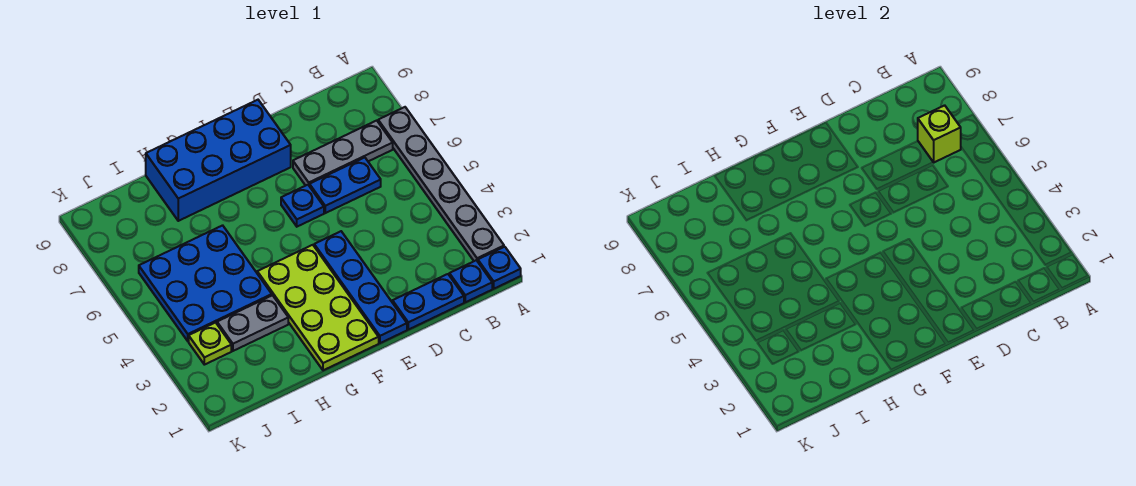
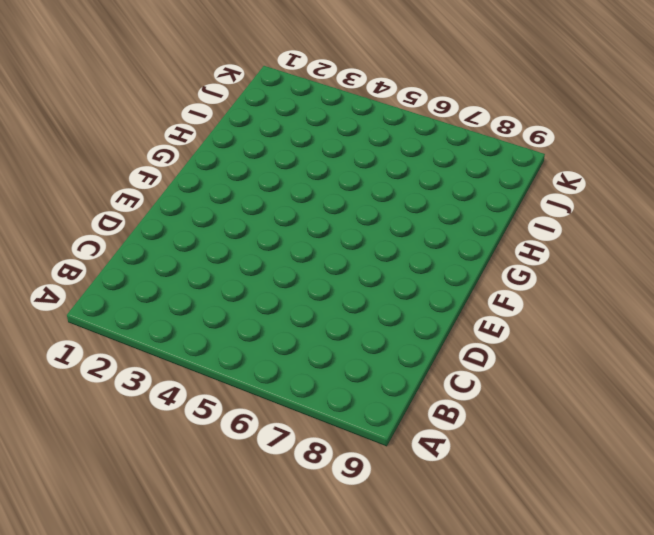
none -> blue 1x1 plate [478,247,521,289]
none -> grey 1x6 plate [378,107,504,262]
none -> blue 1x1 plate [449,260,492,302]

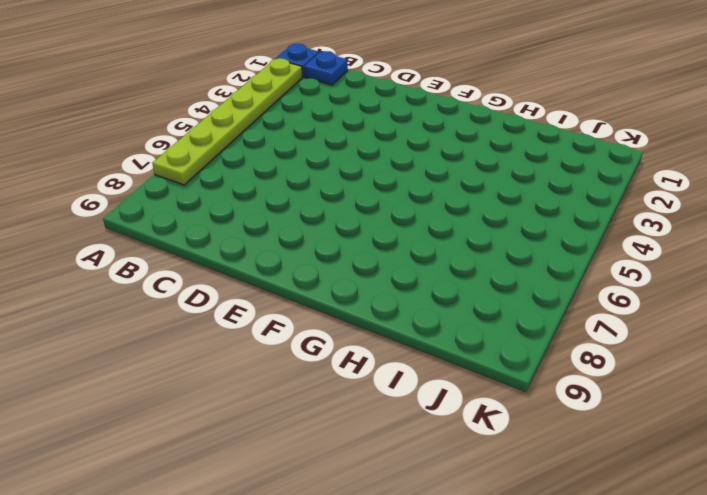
lime 1x6 plate [152,58,303,185] -> grey 1x6 plate [378,107,504,262]
none -> grey 1x3 plate [293,121,393,186]
none -> blue 1x2 plate [393,274,464,330]
none -> blue 1x2 plate [309,157,381,213]

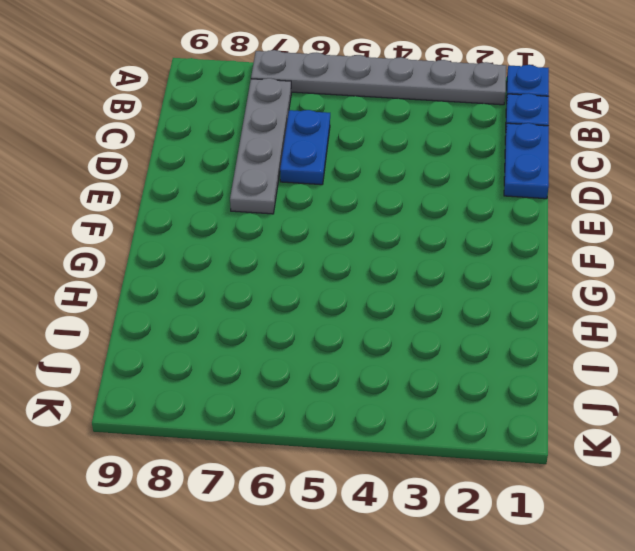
grey 1x4 plate [230,78,291,214] -> grey 1x3 plate [293,121,393,186]
none -> blue 1x4 plate [314,231,407,343]
none -> blue 1x1 plate [281,185,324,227]
none -> blue 2x4 brick [146,100,291,221]

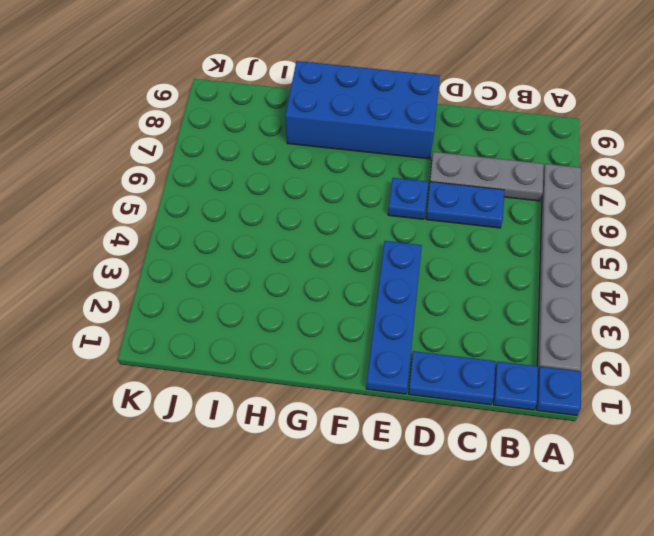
none -> lime 2x4 plate [257,245,379,370]
none -> grey 1x2 plate [217,295,288,351]
none -> blue 3x3 plate [139,225,272,341]

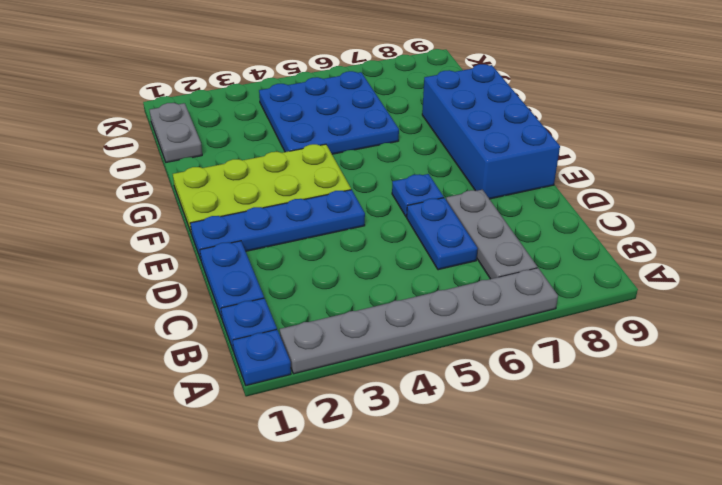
grey 1x2 plate [150,103,202,162] -> grey 1x2 plate moved to [217,295,288,351]
none -> lime 1x1 plate [189,323,231,365]
none -> lime 1x1 brick [918,105,961,162]

